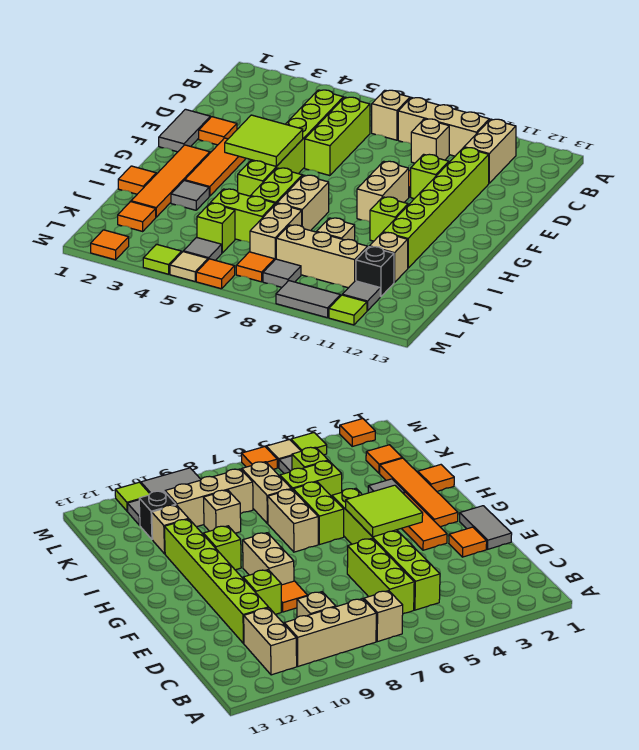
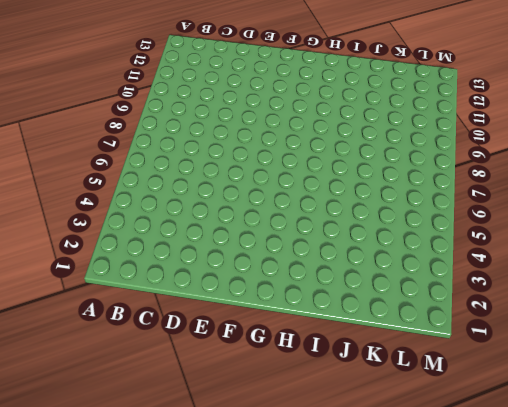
none -> tan 1x1 brick [372,90,410,140]
none -> tan 1x3 brick [398,97,489,156]
none -> tan 1x2 brick [464,119,516,183]
none -> lime 1x6 brick [238,90,343,196]

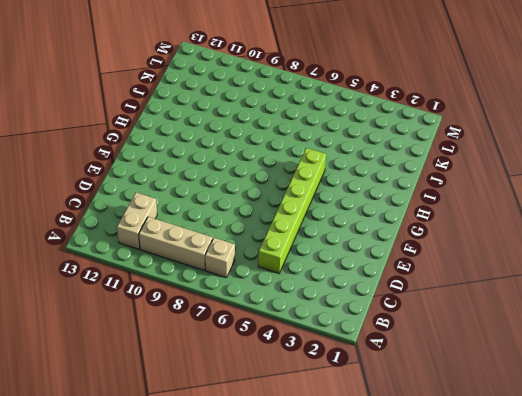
none -> lime 1x3 brick [305,97,370,176]
none -> tan 1x1 brick [411,119,449,163]
none -> lime 1x6 brick [383,148,489,268]
none -> grey 1x2 tile [159,109,210,152]

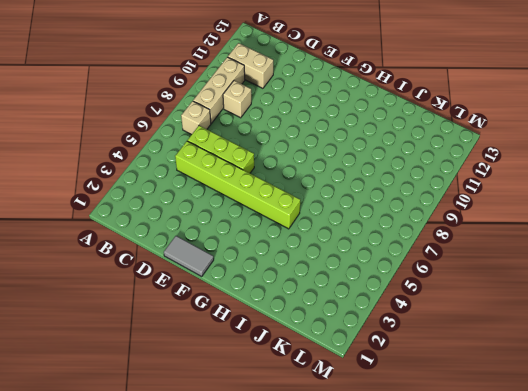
none -> lime 1x6 brick [383,148,489,268]
none -> orange 1x1 tile [199,117,237,145]
none -> orange 1x1 tile [281,581,308,612]
none -> lime 1x1 brick [411,154,449,199]

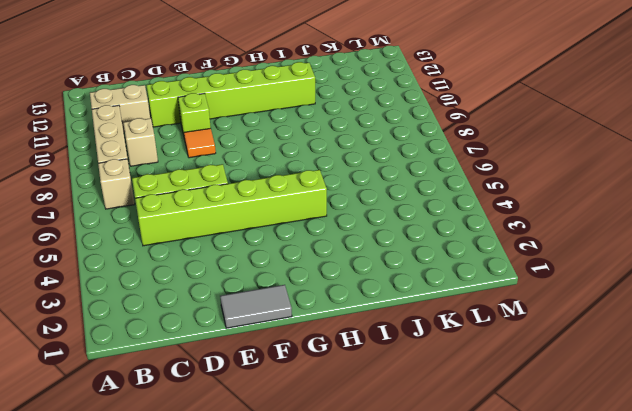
none -> orange 1x1 tile [199,117,237,145]
none -> orange 1x3 tile [185,138,246,196]
none -> tan 1x2 brick [357,161,409,222]
none -> orange 1x4 tile [131,145,210,217]

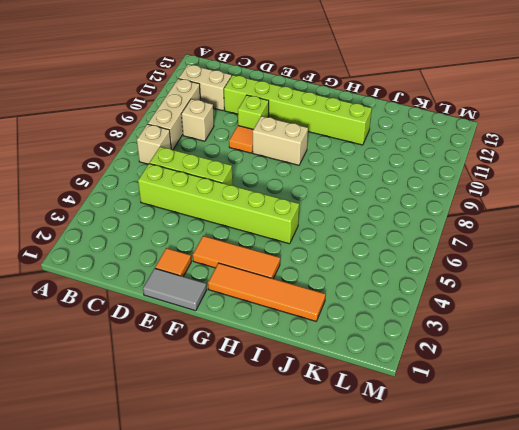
none -> lime 1x2 brick [251,168,302,204]
none -> tan 1x2 brick [277,175,329,231]
none -> lime 1x1 brick [370,197,408,241]
none -> orange 1x1 tile [118,166,156,194]

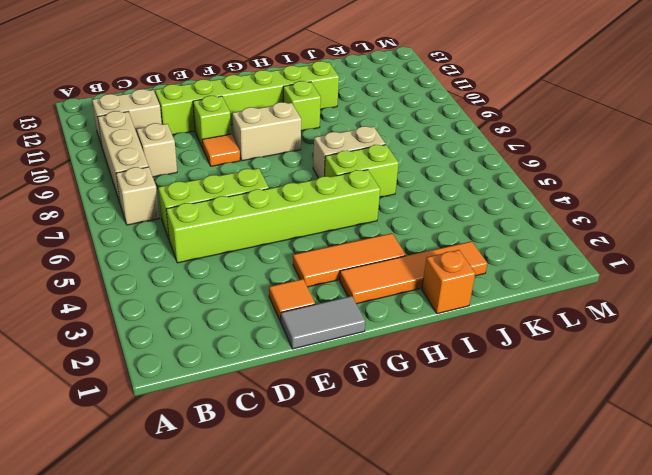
orange 1x1 brick [422,250,475,314] -> orange 1x1 tile [118,166,156,194]
none -> grey 1x1 tile [171,180,209,210]
none -> lime 1x2 brick [211,189,275,242]
none -> tan 1x2 brick [250,204,302,259]
none -> tan 1x1 brick [316,218,355,241]

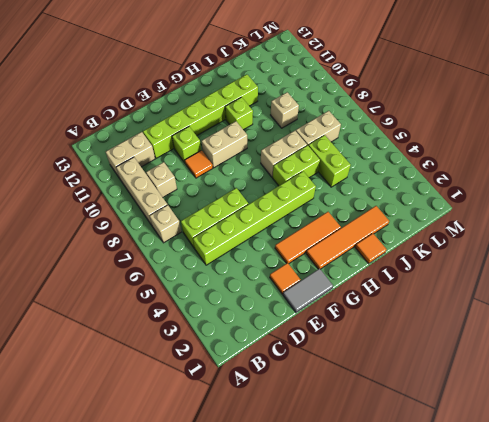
none -> grey 1x1 tile [171,180,209,210]
none -> tan 1x1 brick [369,232,408,282]
none -> orange 1x1 tile [118,202,156,231]
none -> lime 1x1 brick [197,203,235,253]

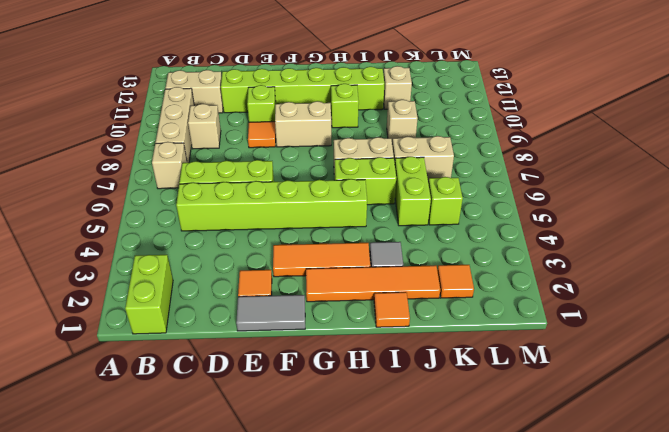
lime 1x2 brick [125,255,173,334] -> none
none -> tan 1x3 brick [276,225,368,288]
none -> black 1x1 brick [356,247,394,297]
none -> grey 1x1 tile [183,237,222,260]
none -> orange 1x1 tile [236,252,275,282]

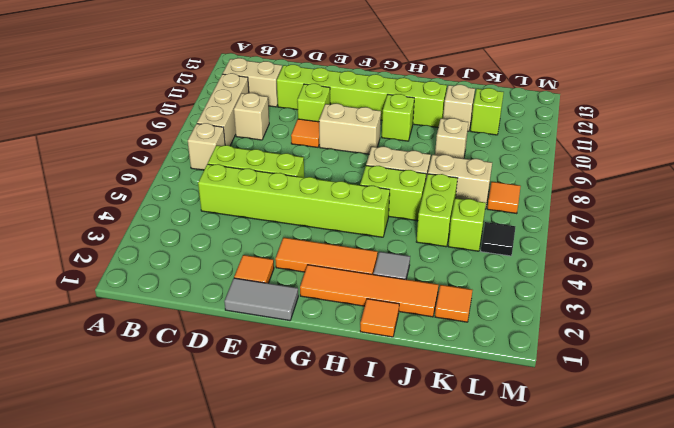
lime 1x1 brick [471,88,504,135] -> black 1x1 brick [356,247,394,297]
black 1x1 tile [481,222,515,256] -> grey 1x1 tile [183,237,222,260]
none -> tan 1x3 brick [276,225,368,288]
none -> grey 1x1 tile [263,259,301,287]
none -> grey 1x1 tile [342,281,380,311]
none -> orange 1x1 tile [91,230,129,260]

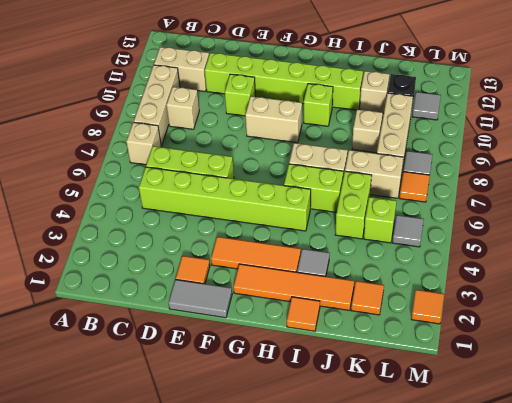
none -> orange 1x1 tile [281,581,308,612]
none -> lime 1x1 tile [143,244,182,274]
none -> tan 1x1 tile [170,252,208,281]
none -> orange 1x1 tile [196,259,235,289]

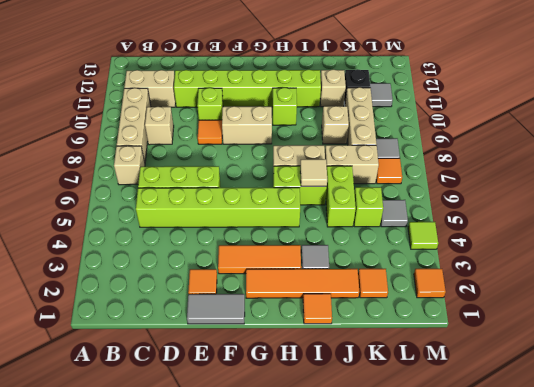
tan 1x1 tile [300,159,327,186] -> tan 1x1 tile moved to [170,252,208,281]
none -> orange 1x1 tile [196,259,235,289]
none -> grey 1x2 tile [276,281,340,318]
none -> lime 1x1 tile [329,295,367,325]
none -> lime 2x2 tile [225,115,303,166]

